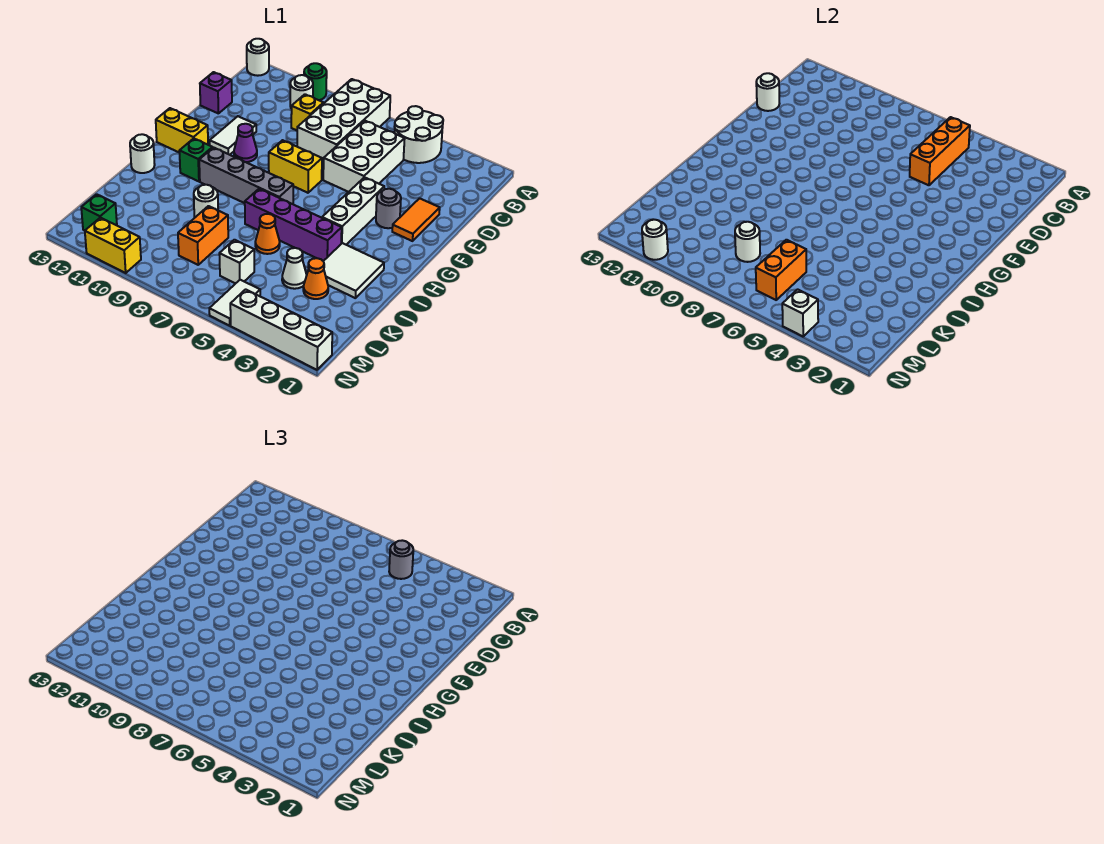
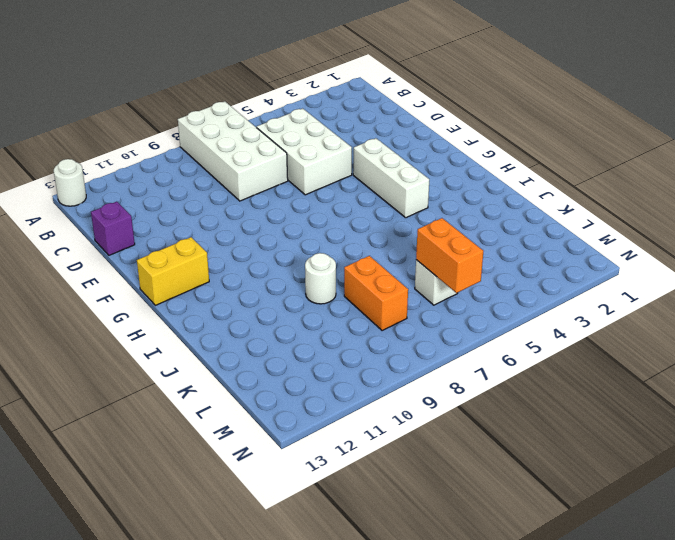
none -> white 2x2 round brick [394,106,443,163]
none -> green 1x1 round brick [304,63,327,100]
none -> white 1x1 round brick [290,75,313,109]
none -> yellow 1x1 brick [291,94,324,130]

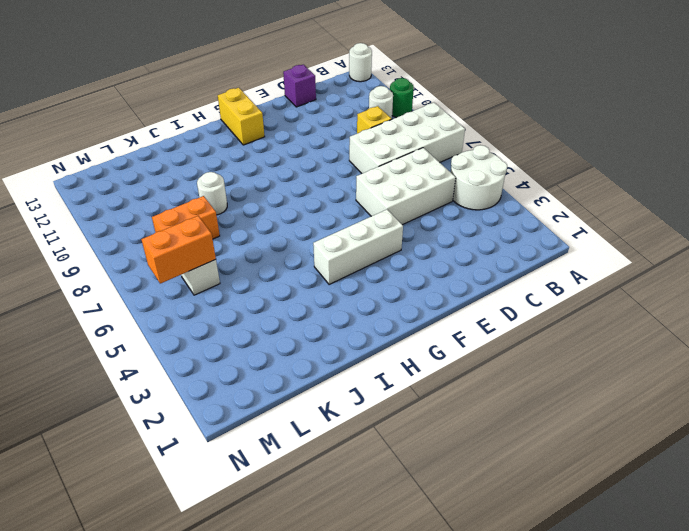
none -> orange 1x2 tile [392,198,440,241]
none -> white 1x2 tile [210,116,256,155]
none -> grey 1x1 round brick [376,189,401,228]
none -> yellow 1x2 brick [269,140,322,193]

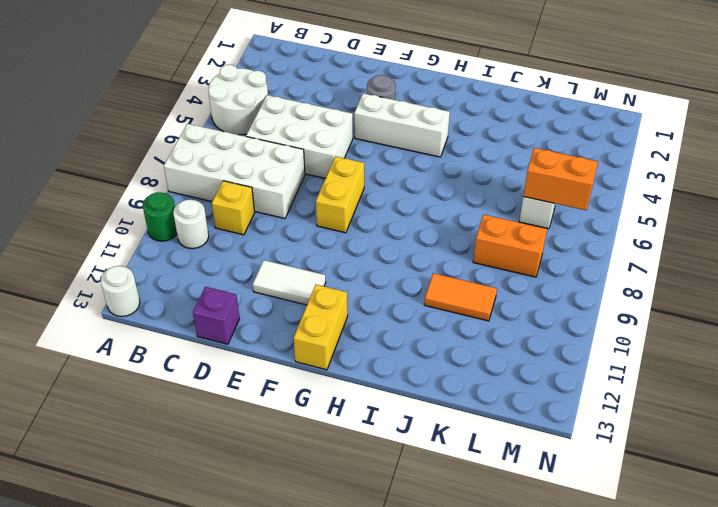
orange 1x2 tile [424,273,497,321] -> orange 1x2 tile moved to [392,198,440,241]
none -> purple 1x1 cone [234,124,257,162]
none -> grey 1x4 brick [199,148,293,204]
none -> green 1x1 brick [180,138,213,181]
none -> white 2x2 tile [324,243,384,298]

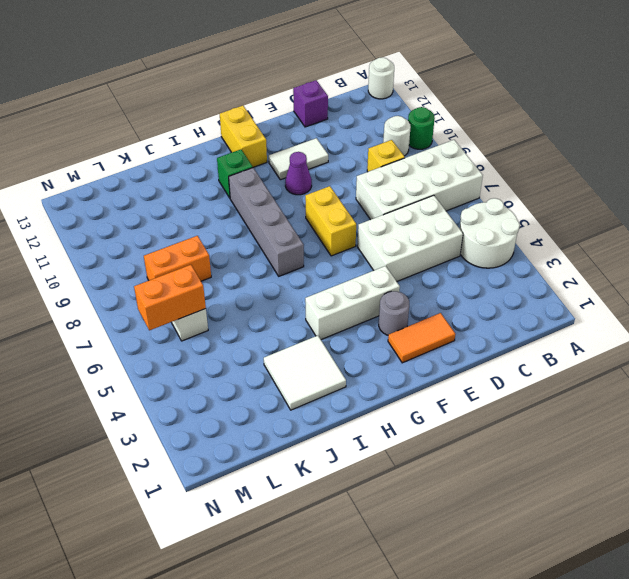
none -> purple 1x4 brick [245,189,342,261]
none -> white 1x1 round brick [130,134,155,173]
none -> orange 1x1 cone [255,214,280,254]
none -> white 1x1 round brick [194,185,218,217]

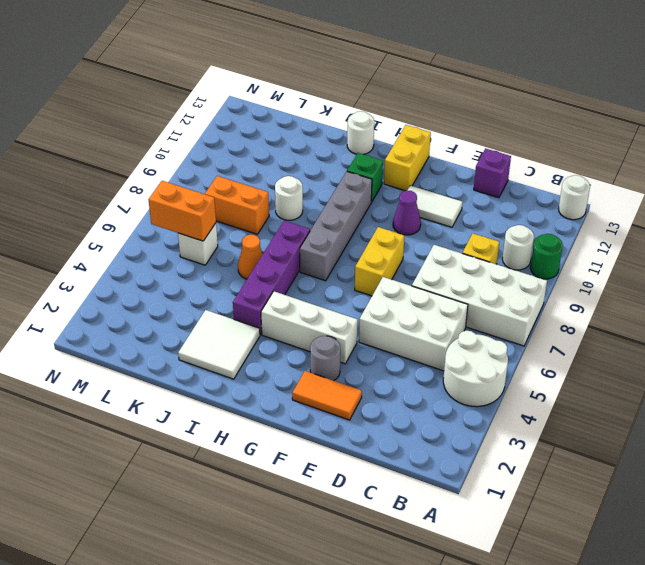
none -> orange 1x1 cone [303,258,328,299]
none -> white 1x1 cone [282,248,307,289]
none -> white 1x2 tile [209,280,260,326]
none -> green 1x1 brick [81,194,117,230]

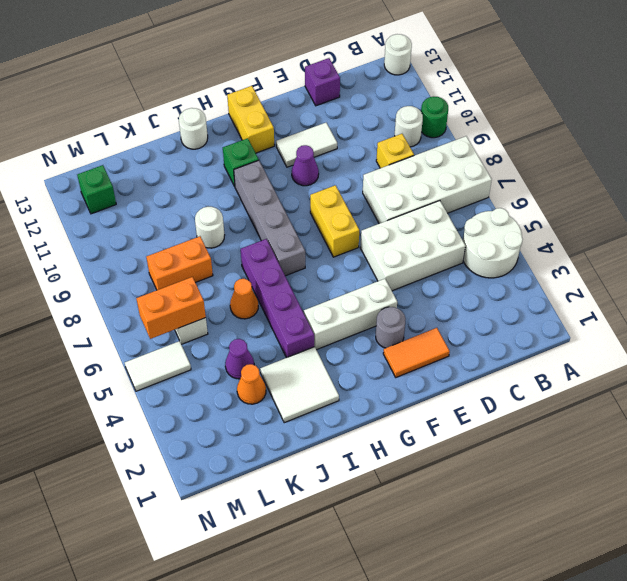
purple 1x1 cone [225,339,254,379] -> white 1x1 cone [282,248,307,289]
none -> white 1x4 brick [230,289,332,370]
none -> yellow 1x2 brick [85,218,141,273]
none -> orange 1x3 brick [910,117,970,185]
none -> white 1x1 round brick [756,73,780,111]

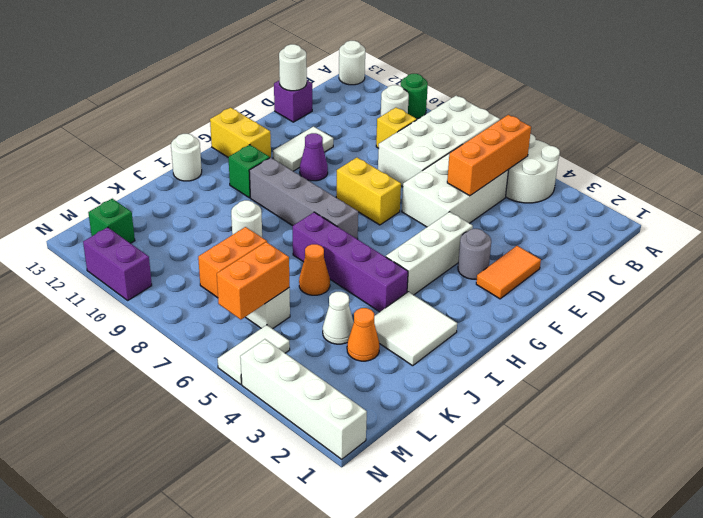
purple 1x2 brick [83,227,152,300] -> yellow 1x2 brick [85,218,141,273]
none -> white 1x1 round brick [735,222,760,262]
none -> white 1x1 brick [782,289,818,336]
none -> white 1x1 round brick [642,220,668,260]
none -> grey 1x1 round brick [389,540,413,579]

